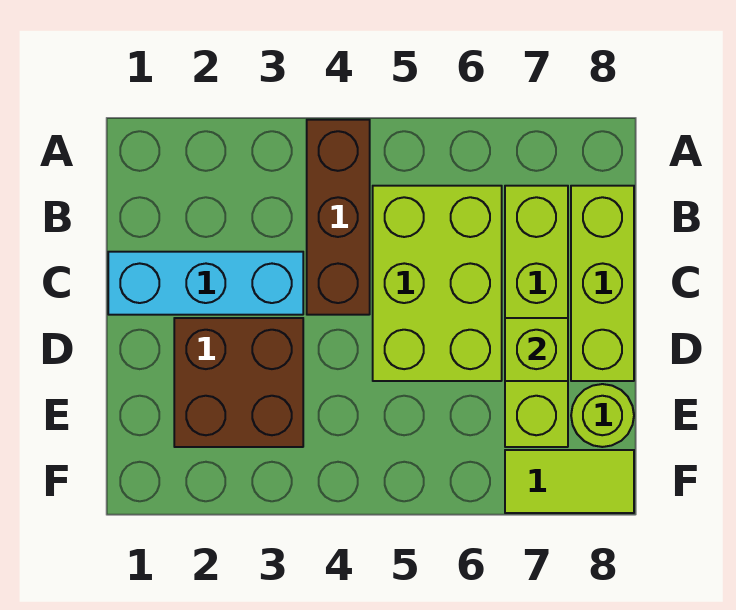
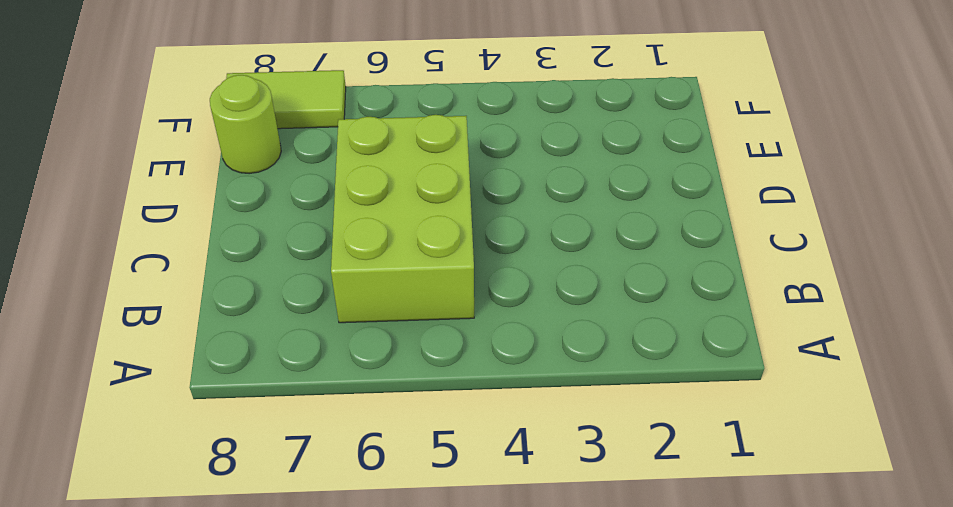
none -> brown 1x3 brick [307,120,370,315]
none -> lime 1x4 brick [505,186,568,447]

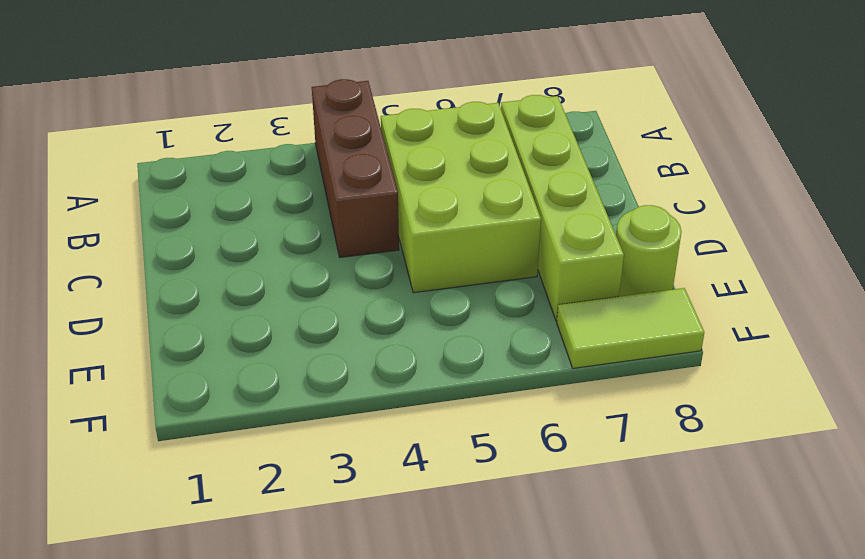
none -> lime 1x3 brick [571,186,634,381]
none -> cyan 1x3 brick [108,252,303,315]

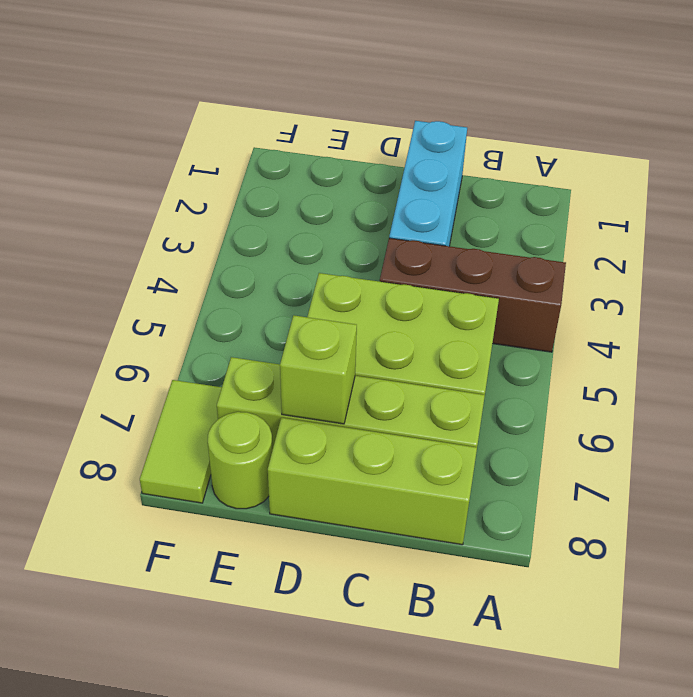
none -> brown 2x2 brick [174,318,303,447]

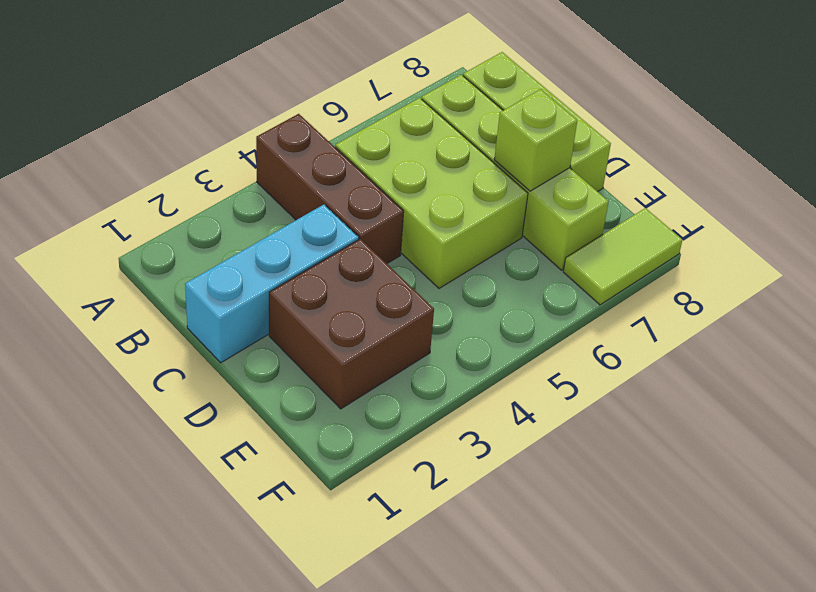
none -> lime 1x1 round brick [571,384,634,447]

